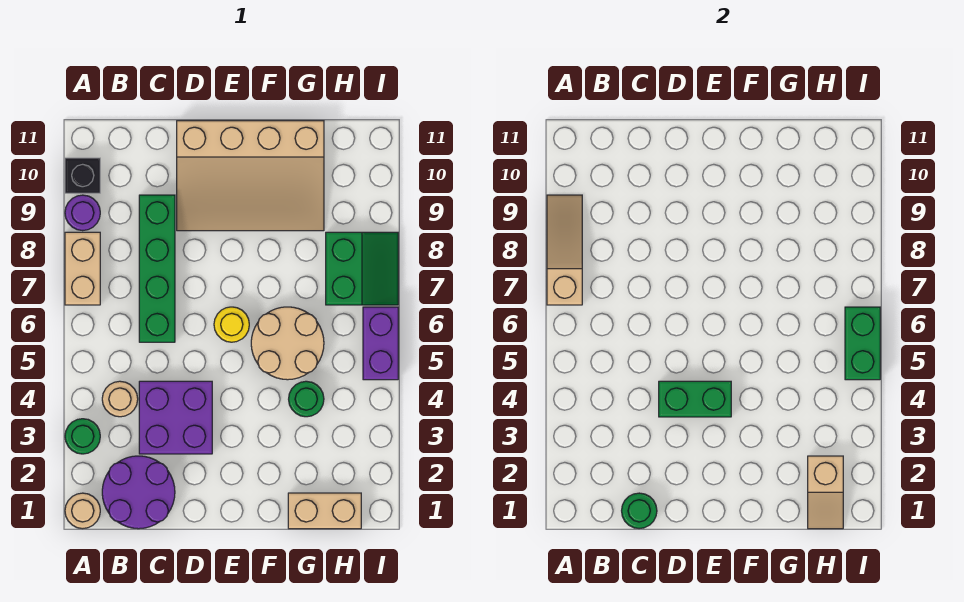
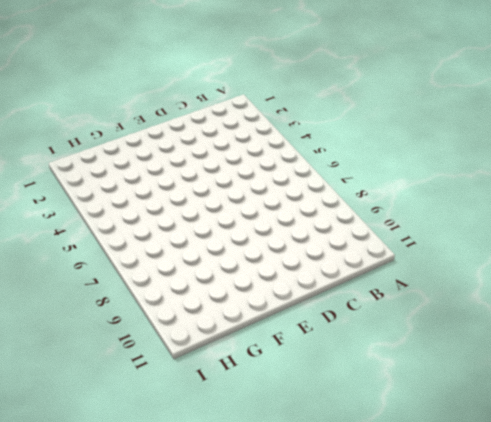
none -> tan 1x1 round brick [65,493,100,529]
none -> green 1x1 round brick [65,419,100,454]
none -> tan 1x2 brick [65,232,100,305]

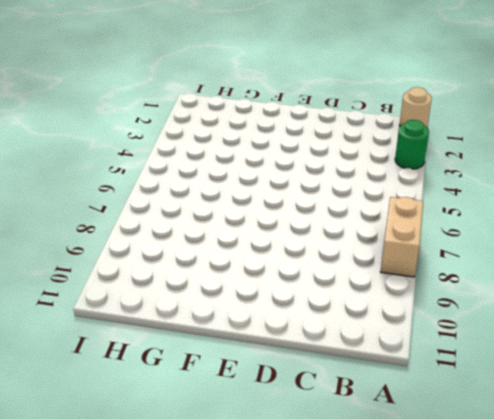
none -> purple 1x1 round brick [65,195,100,231]
none -> black 1x1 brick [65,158,100,193]
none -> purple 2x2 round brick [102,456,175,529]

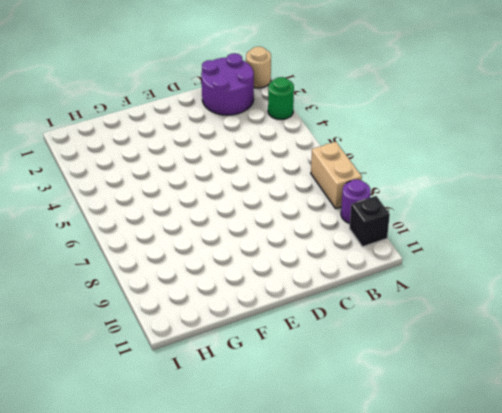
none -> tan 1x1 round brick [102,381,138,417]
none -> purple 2x2 brick [139,381,212,454]
none -> green 1x4 brick [139,195,175,342]

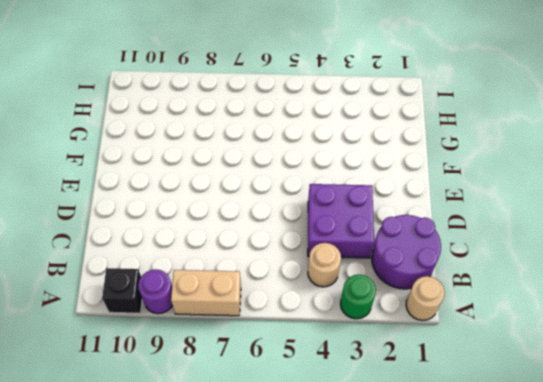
none -> green 1x4 brick [139,195,175,342]
none -> tan 3x4 slope [177,121,324,231]
none -> yellow 1x1 round brick [214,307,249,342]

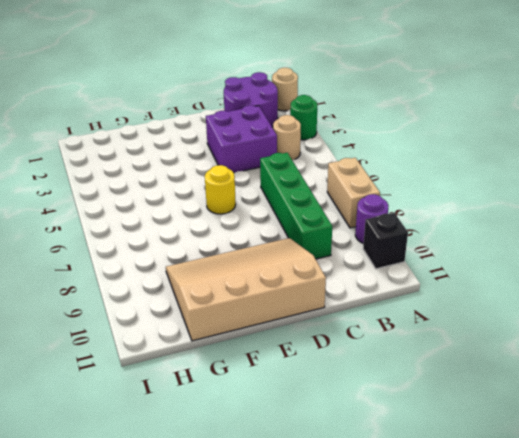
none -> tan 2x2 round brick [251,307,324,380]
none -> tan 1x2 brick [288,493,361,529]
none -> green 1x1 round brick [289,381,324,417]

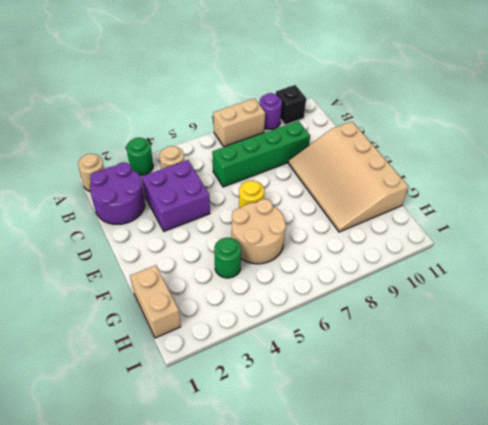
none -> green 2x2 slope [326,232,398,305]
none -> purple 1x2 brick [363,307,398,380]
none -> tan 1x3 slope [547,195,582,305]

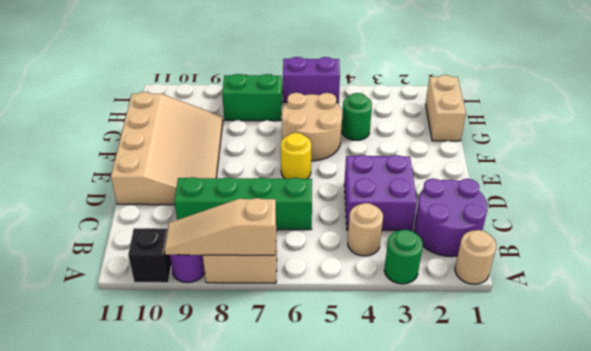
none -> green 1x1 round brick [622,493,657,529]
none -> green 1x2 brick [659,381,731,417]
none -> tan 1x2 slope [808,456,843,529]

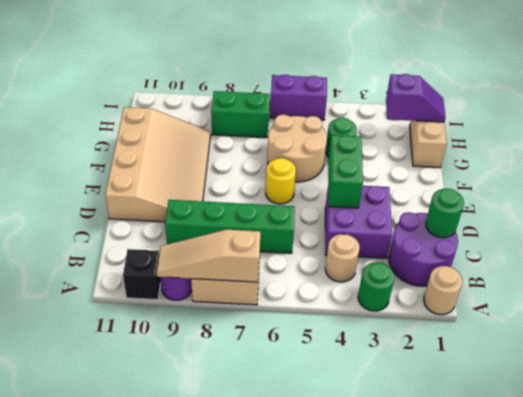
purple 1x2 slope [386,74,446,122] -> tan 1x2 slope [808,456,843,529]
none -> green 1x2 brick [845,307,880,380]

